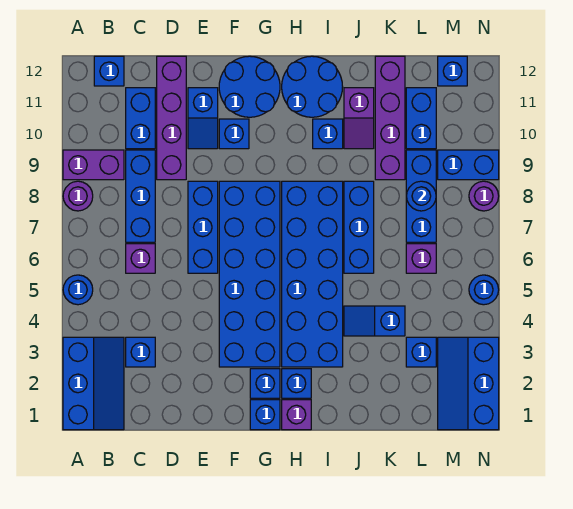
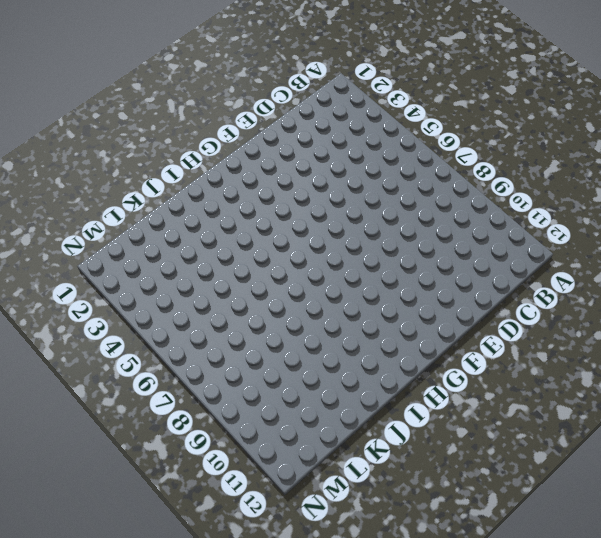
none -> blue 2x3 slope [63,337,124,430]
none -> blue 1x1 round brick [63,275,93,305]
none -> purple 1x1 round brick [63,181,93,211]
none -> purple 1x2 brick [63,150,124,180]

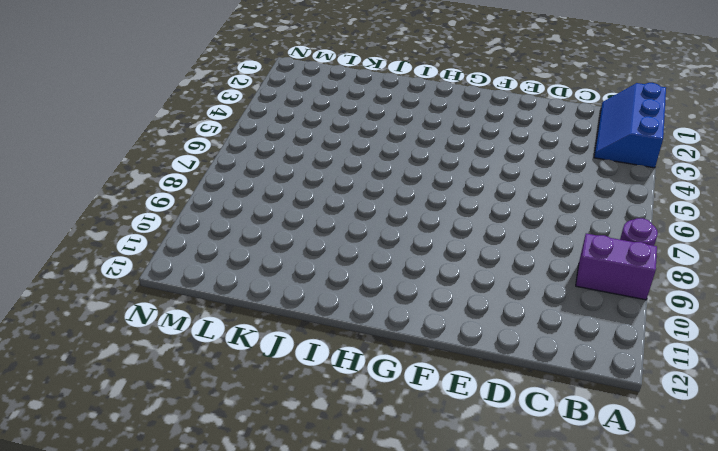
none -> blue 1x1 round brick [63,275,93,305]
none -> blue 1x1 brick [94,56,124,86]
none -> blue 1x1 brick [126,337,155,367]
none -> purple 1x1 brick [126,244,155,273]

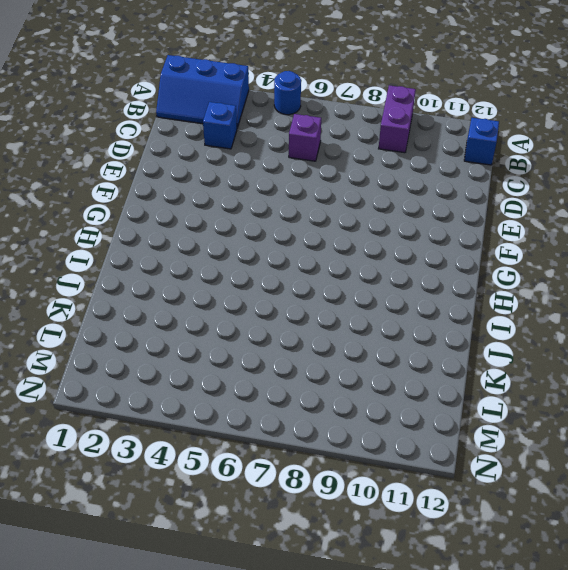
none -> purple 1x1 round brick [63,181,93,211]
none -> blue 1x3 brick [126,150,155,242]
none -> blue 1x2 brick [126,88,155,149]
none -> purple 1x4 brick [157,56,186,180]

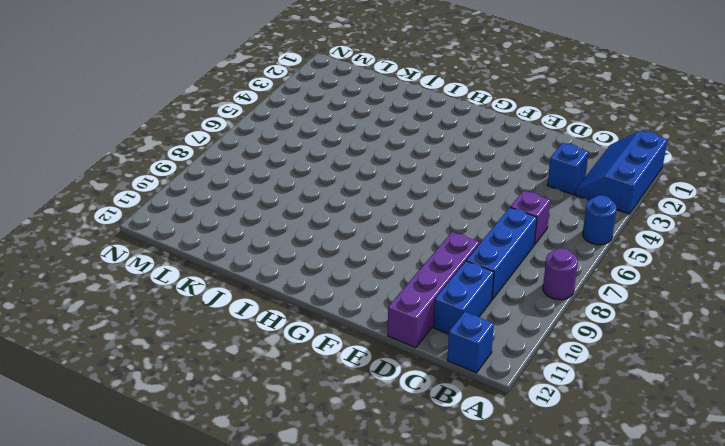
none -> purple 1x2 brick [63,150,124,180]
none -> blue 1x3 brick [188,181,218,273]
none -> blue 1x2 slope [188,88,218,149]
none -> blue 2x6 brick [219,181,280,367]

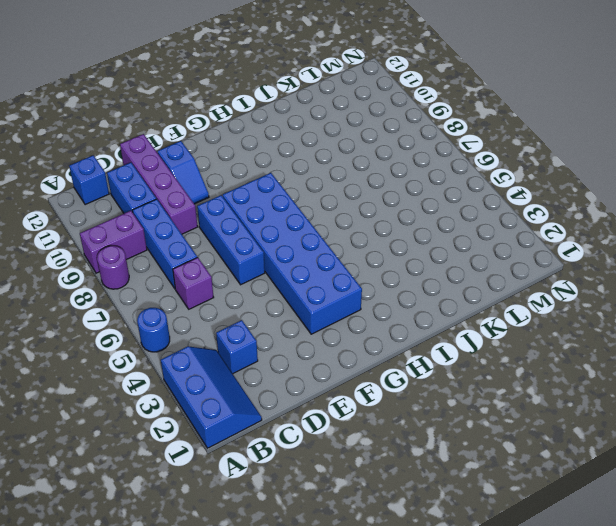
none -> blue 1x1 brick [219,119,249,149]
none -> blue 2x2 round brick [219,56,280,117]
none -> blue 1x1 brick [250,400,280,430]
none -> blue 1x1 brick [250,369,280,398]

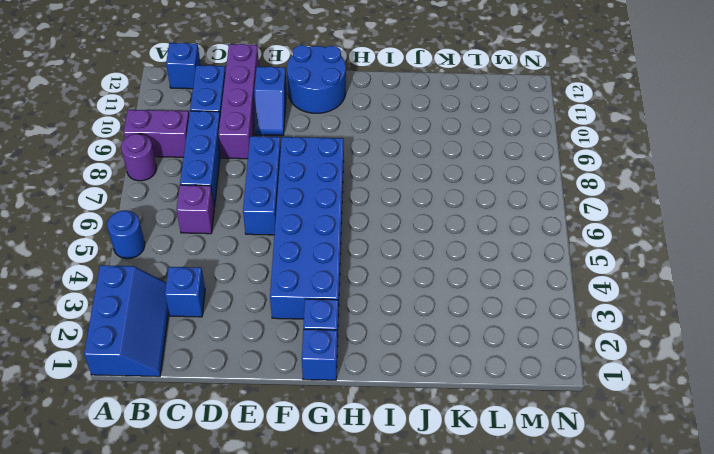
none -> blue 1x1 brick [219,119,249,149]
none -> purple 1x1 brick [282,400,311,430]
none -> blue 1x1 brick [282,369,311,398]
none -> blue 2x6 brick [282,181,343,367]

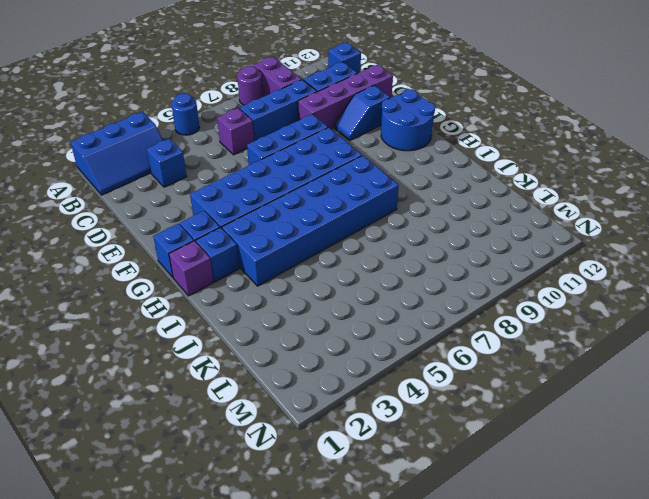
none -> blue 1x1 brick [219,119,249,149]
none -> blue 2x2 round brick [282,56,343,117]
none -> blue 1x1 brick [313,119,343,149]
none -> blue 1x2 slope [344,306,405,336]

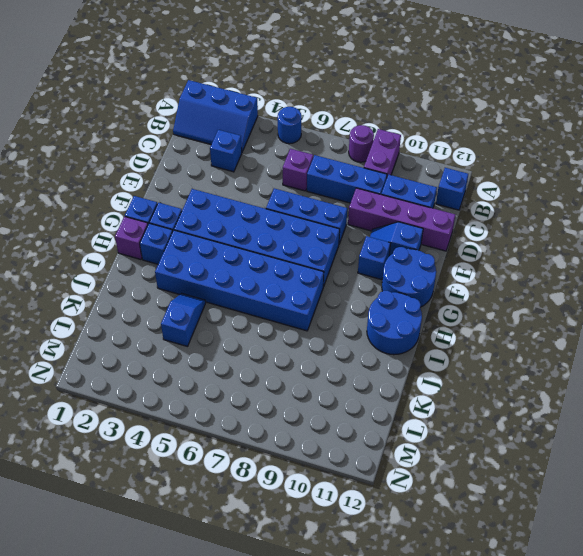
none -> blue 1x1 brick [313,119,343,149]
none -> blue 1x3 brick [344,181,374,273]
none -> purple 1x2 slope [344,88,374,149]
none -> purple 1x4 brick [375,56,405,180]

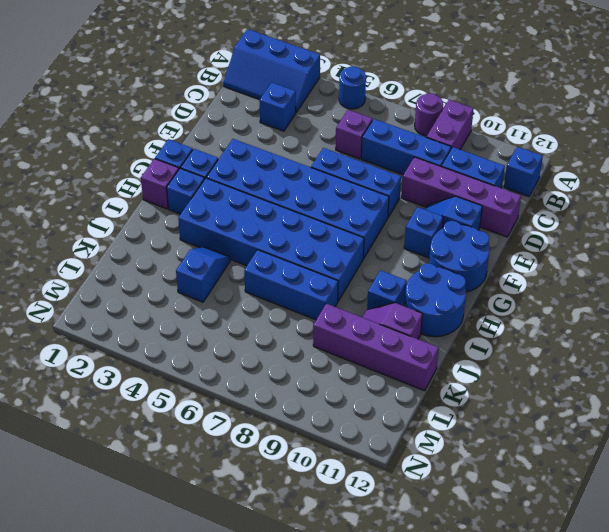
none -> blue 1x1 brick [406,337,436,367]
none -> purple 1x1 brick [406,244,436,273]
none -> blue 1x3 brick [406,150,436,242]
none -> blue 1x2 brick [406,88,436,149]

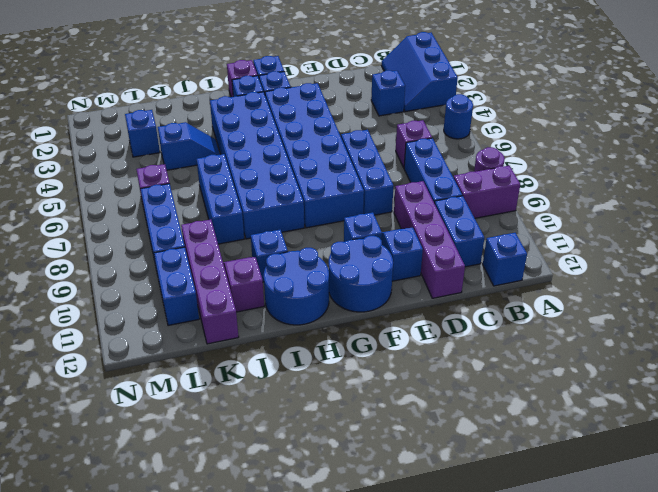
none -> blue 2x3 slope [438,337,499,430]
none -> blue 1x2 brick [438,150,499,180]
none -> blue 1x1 brick [438,56,467,86]
none -> blue 1x1 round brick [469,275,499,305]

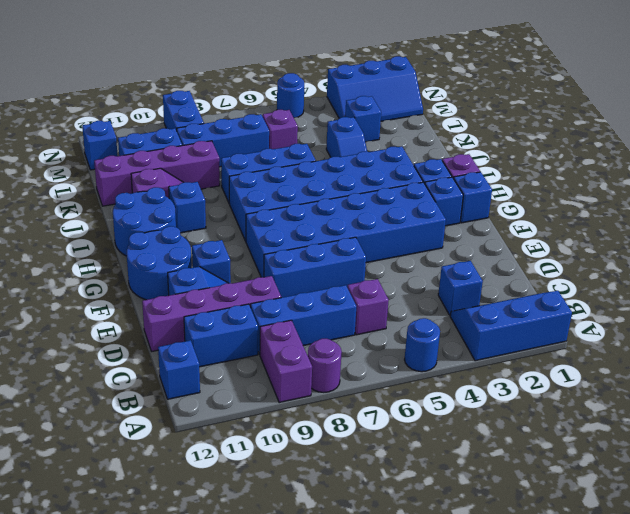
none -> purple 1x1 round brick [469,181,499,211]
none -> blue 1x1 round brick [406,181,436,211]

